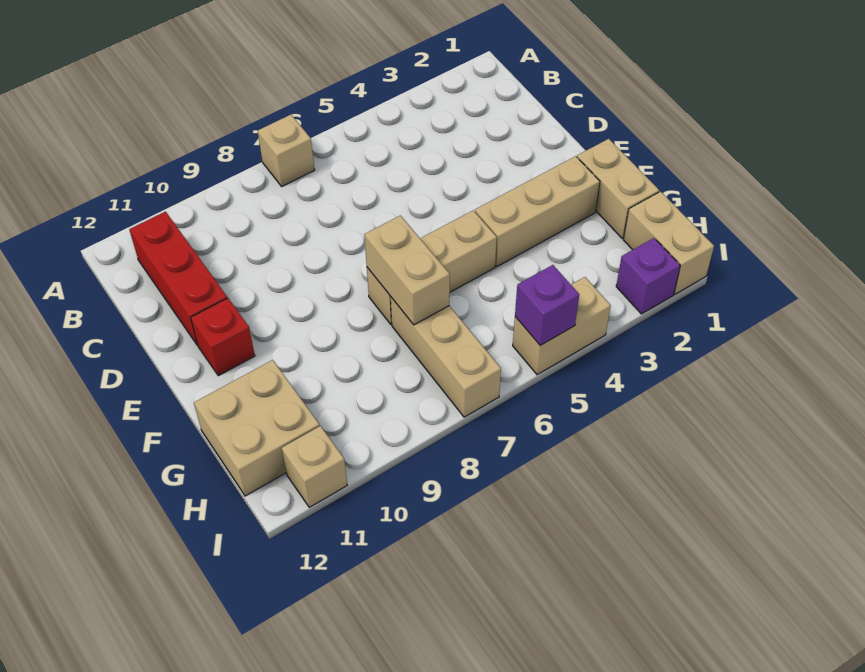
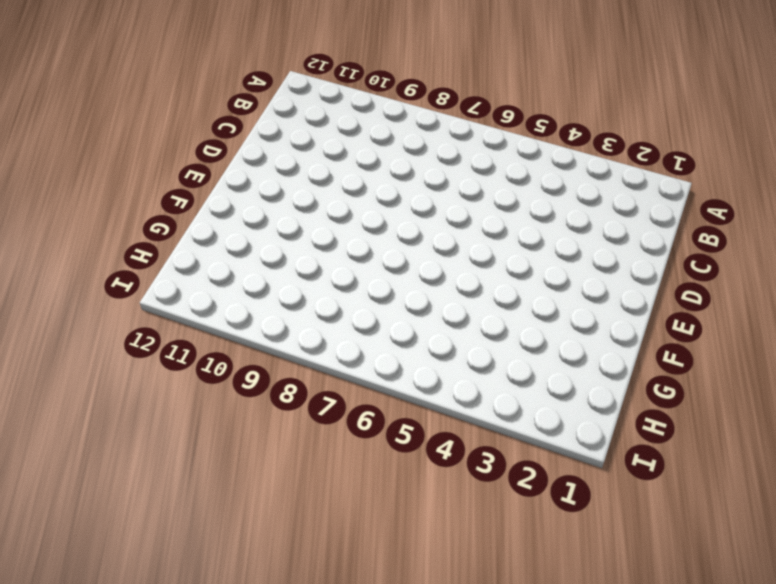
none -> tan 1x1 brick [258,115,314,186]
none -> red 1x3 brick [129,212,227,345]
none -> red 1x1 brick [191,298,255,376]

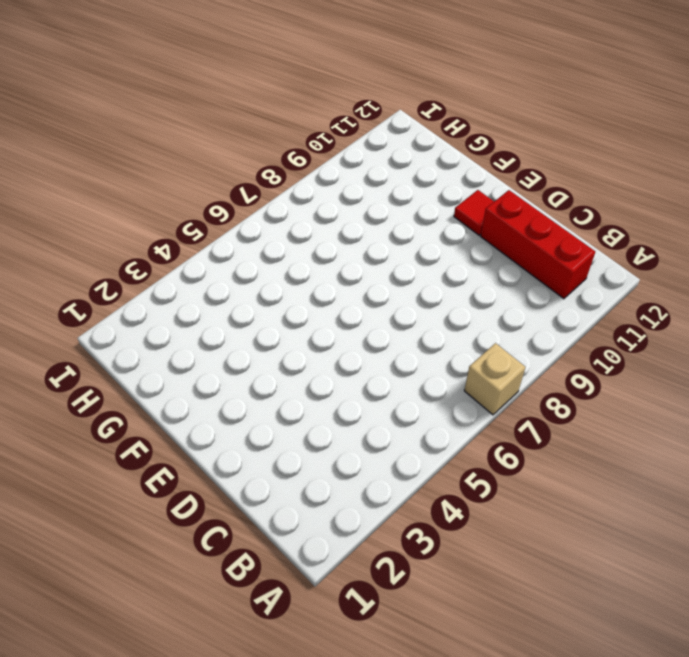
red 1x1 tile [454,190,494,235] -> red 1x1 brick [191,298,255,376]
none -> tan 1x2 brick [577,139,659,238]
none -> tan 1x3 brick [475,156,600,266]
none -> tan 1x3 brick [367,211,497,324]

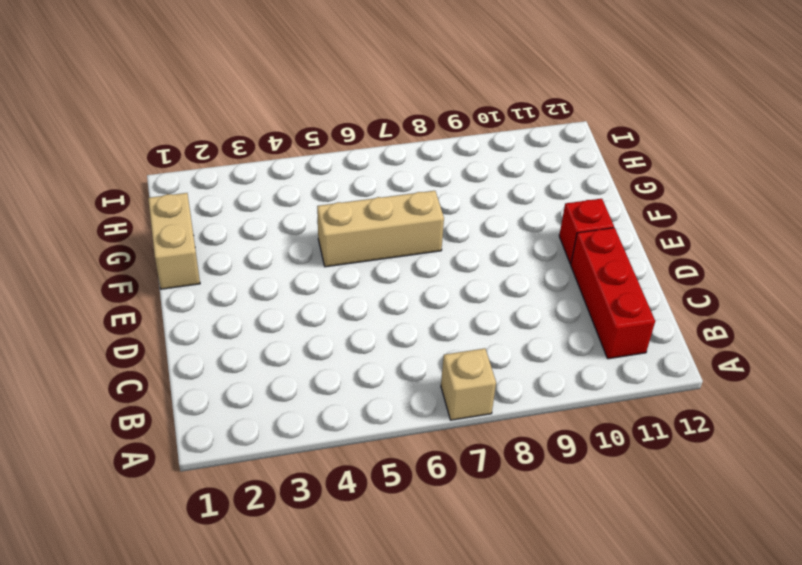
none -> tan 1x3 brick [475,156,600,266]
none -> tan 1x3 brick [391,297,501,417]
none -> tan 2x2 brick [194,360,319,496]

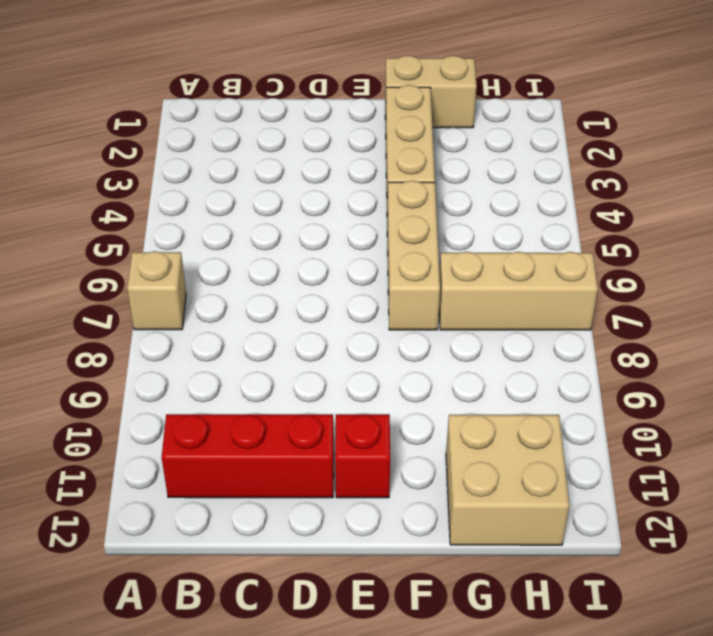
none -> tan 1x2 brick [624,192,714,294]
none -> purple 1x1 brick [616,238,680,314]
none -> tan 1x2 brick [513,277,611,375]

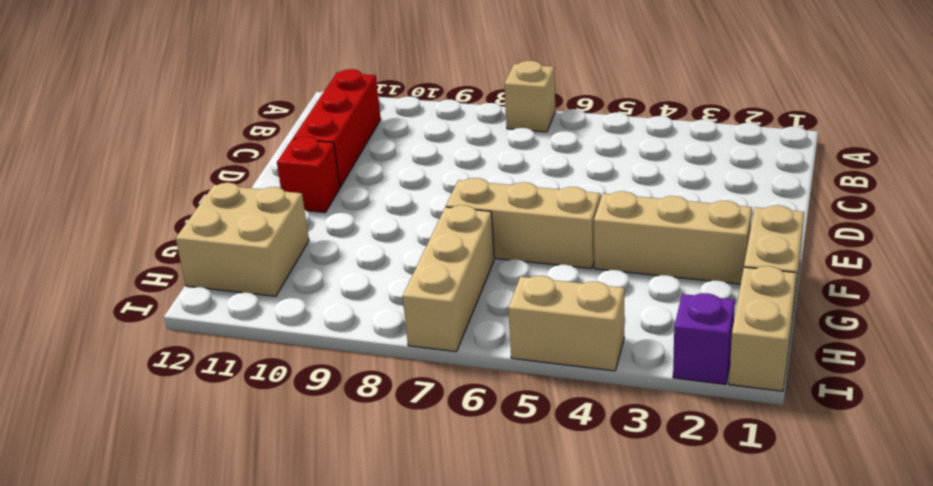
none -> tan 1x1 brick [282,426,347,507]
none -> tan 1x2 brick [364,216,450,325]
none -> purple 1x1 brick [515,265,579,345]

